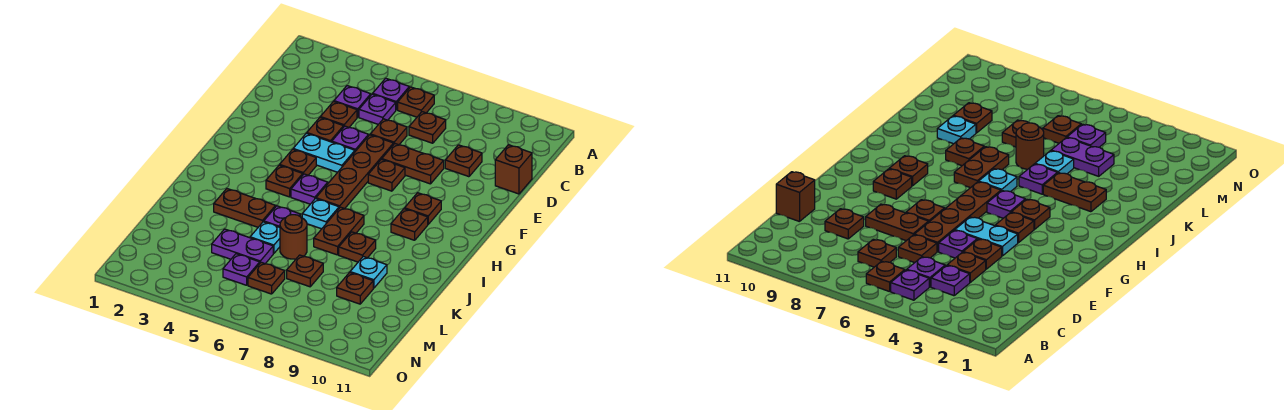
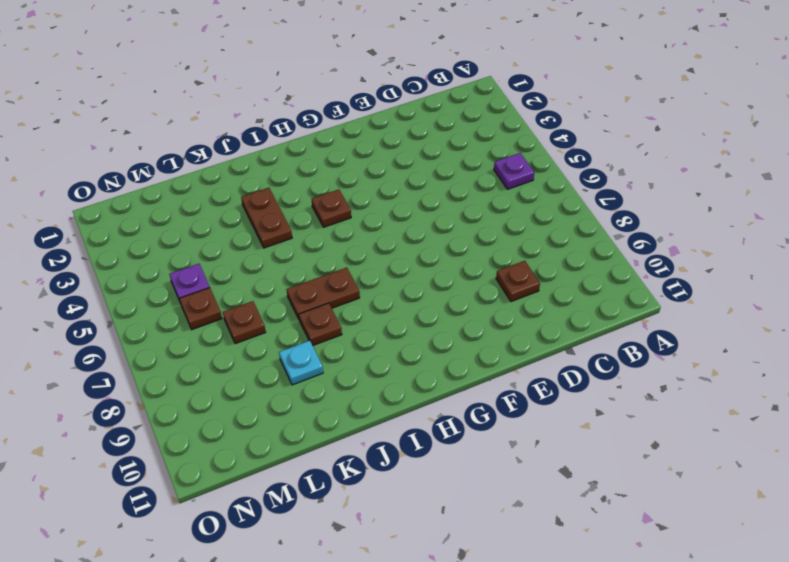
none -> brown 1x1 plate [398,87,434,117]
none -> purple 1x1 plate [334,86,371,117]
none -> purple 1x1 plate [359,94,396,124]
none -> brown 1x1 plate [409,112,446,143]

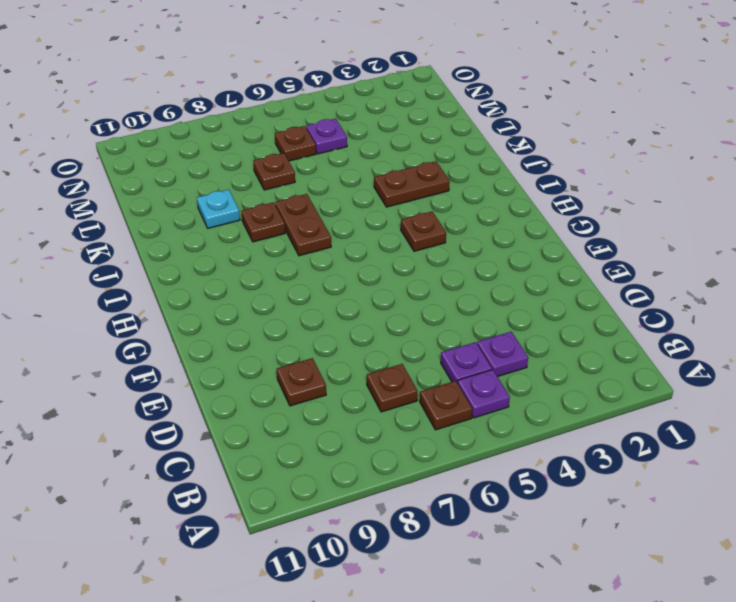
none -> brown 1x1 plate [320,102,357,127]
none -> brown 1x1 plate [370,119,407,145]
none -> brown 1x1 brick [495,145,532,194]
none -> brown 1x1 plate [307,118,344,142]

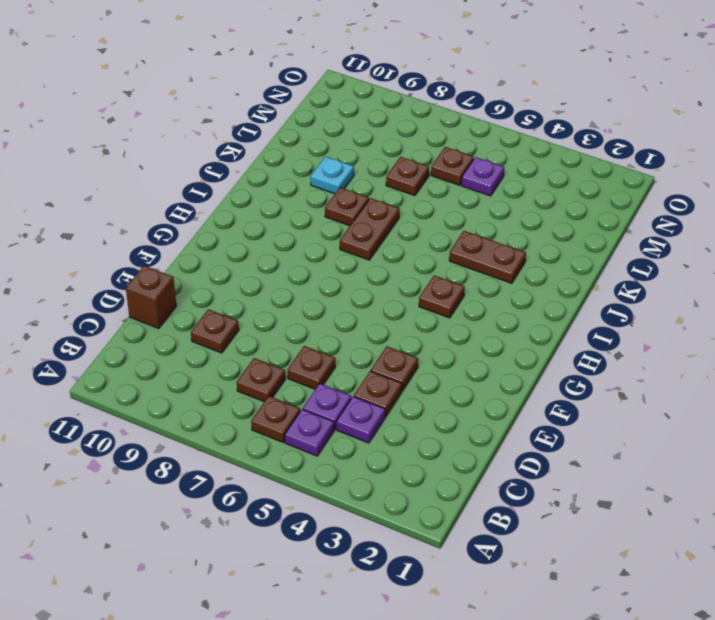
none -> purple 1x1 plate [332,126,369,151]
none -> brown 1x4 plate [316,135,394,209]
none -> brown 1x2 plate [382,144,444,184]
none -> cyan 1x2 plate [293,133,355,172]

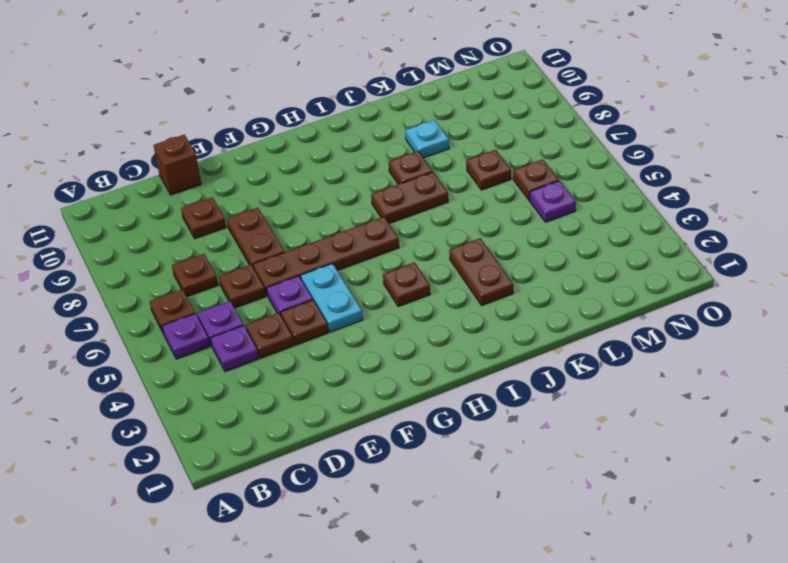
none -> brown 1x1 plate [368,159,405,191]
none -> brown 1x1 plate [280,149,316,175]
none -> brown 1x1 plate [405,193,441,224]
none -> purple 1x1 plate [291,174,328,204]

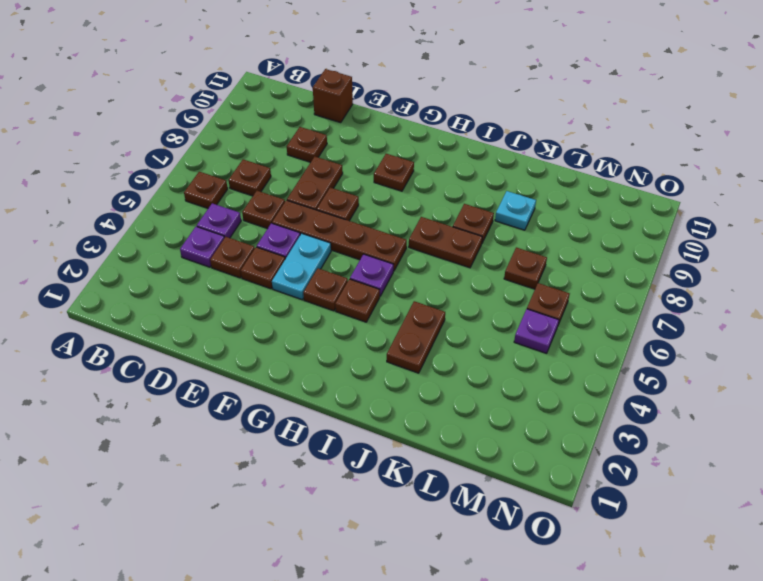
none -> purple 1x1 plate [373,78,409,110]
none -> brown 1x1 plate [391,209,428,240]
none -> cyan 1x1 plate [302,199,339,229]
none -> purple 1x1 plate [264,206,301,227]

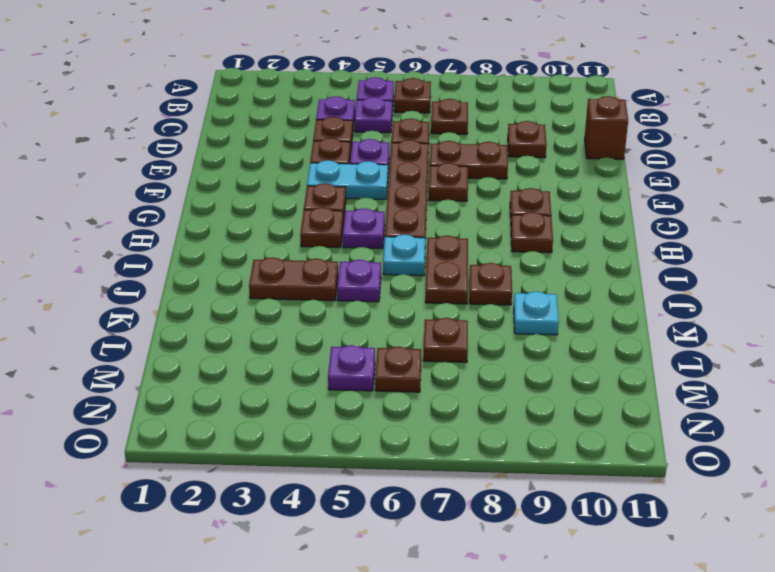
none -> cyan 1x1 plate [250,222,280,253]
none -> brown 1x1 round brick [280,215,307,259]
none -> purple 1x2 plate [212,229,273,264]
none -> brown 1x1 plate [337,272,373,304]

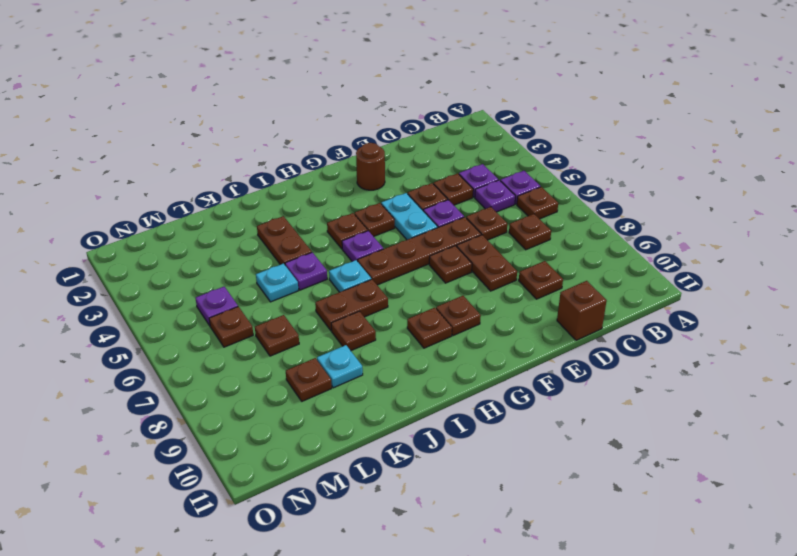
brown 1x1 round brick [356,143,385,190] -> brown 1x1 round brick moved to [280,215,307,259]
none -> purple 1x2 plate [212,229,273,264]

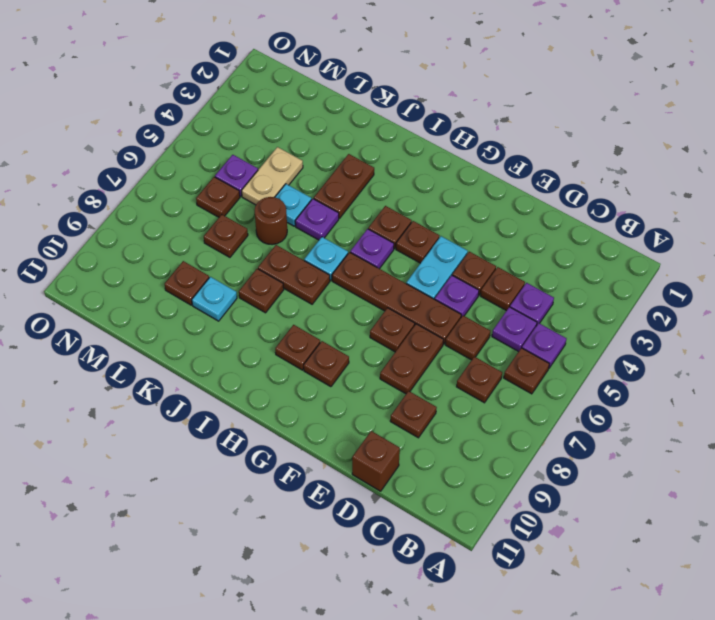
tan 1x2 plate [242,147,303,205] -> purple 1x2 plate [212,229,273,264]

